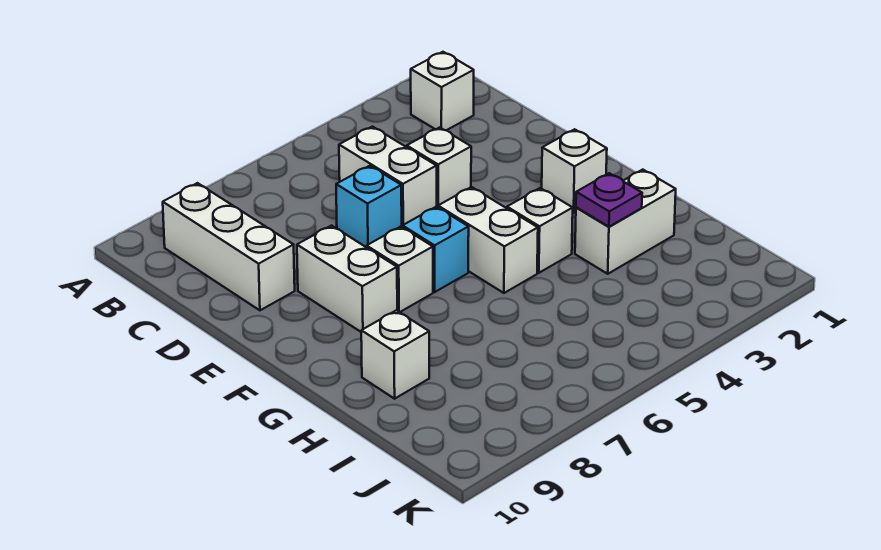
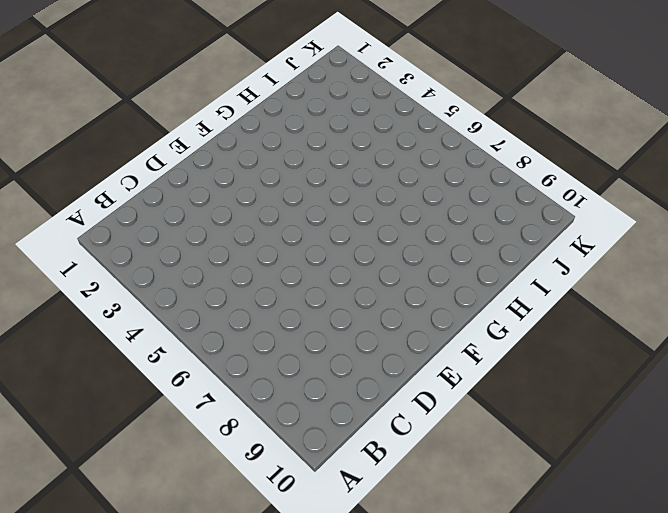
none -> white 1x1 brick [411,52,474,130]
none -> white 1x3 brick [163,183,295,310]
none -> white 1x2 brick [339,127,437,227]

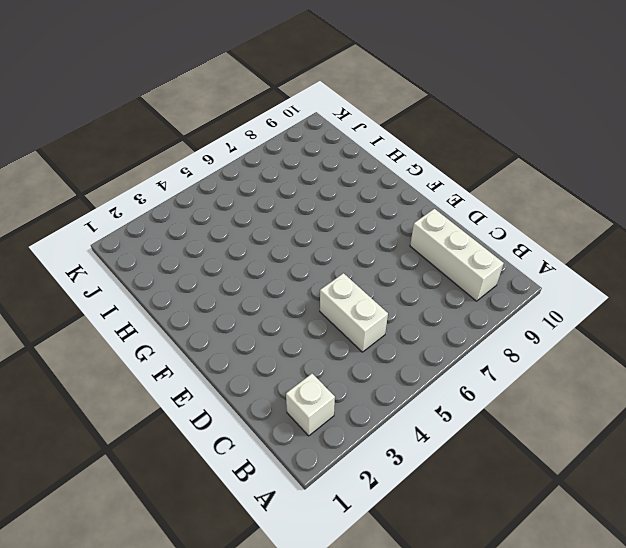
none -> white 1x1 brick [407,127,471,207]
none -> cyan 1x1 brick [336,166,402,247]
none -> white 1x2 brick [297,226,397,332]

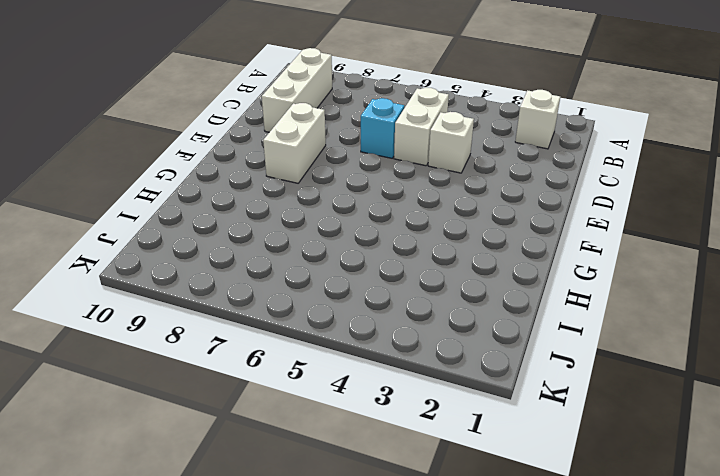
none -> white 1x1 brick [542,129,607,213]
none -> white 1x2 brick [438,187,538,293]
none -> cyan 1x1 brick [403,207,469,292]

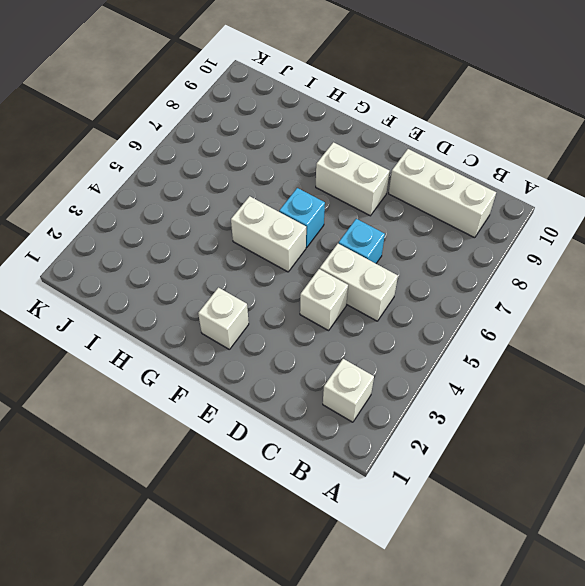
none -> white 1x1 brick [367,227,433,312]
none -> white 1x1 brick [507,188,573,273]
none -> white 1x2 brick [575,170,676,274]

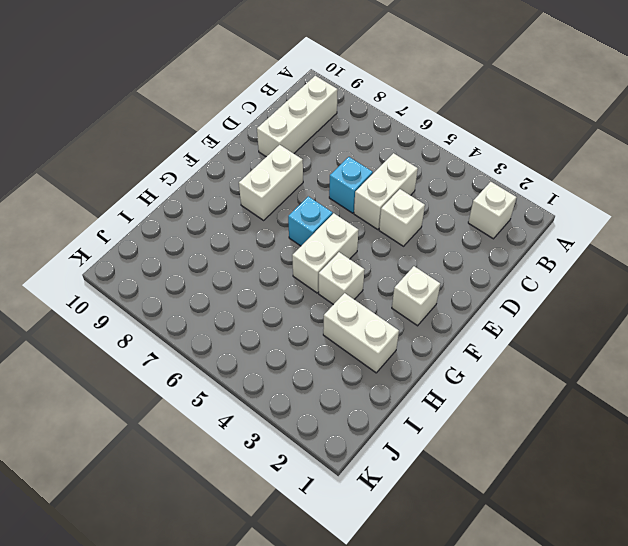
none -> white 1x1 brick [367,227,433,312]
none -> white 1x1 brick [361,310,429,399]
none -> purple 1x1 plate [576,173,642,227]

